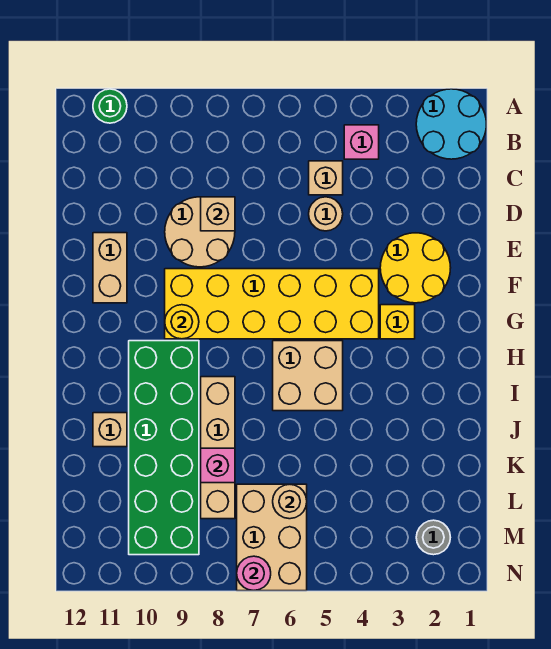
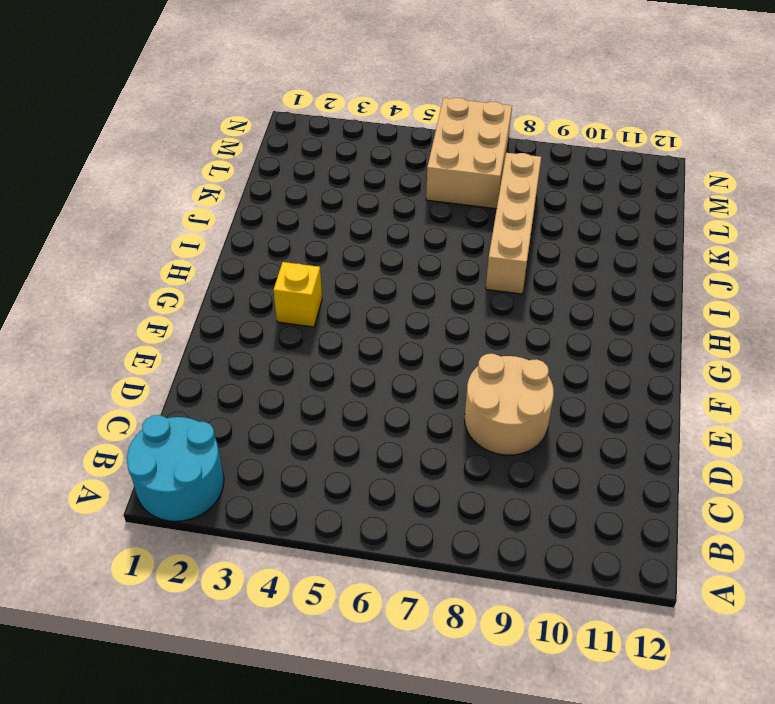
none -> green 1x1 round brick [93,89,127,123]
none -> pink 1x1 brick [344,125,379,159]
none -> tan 1x1 brick [309,161,343,195]

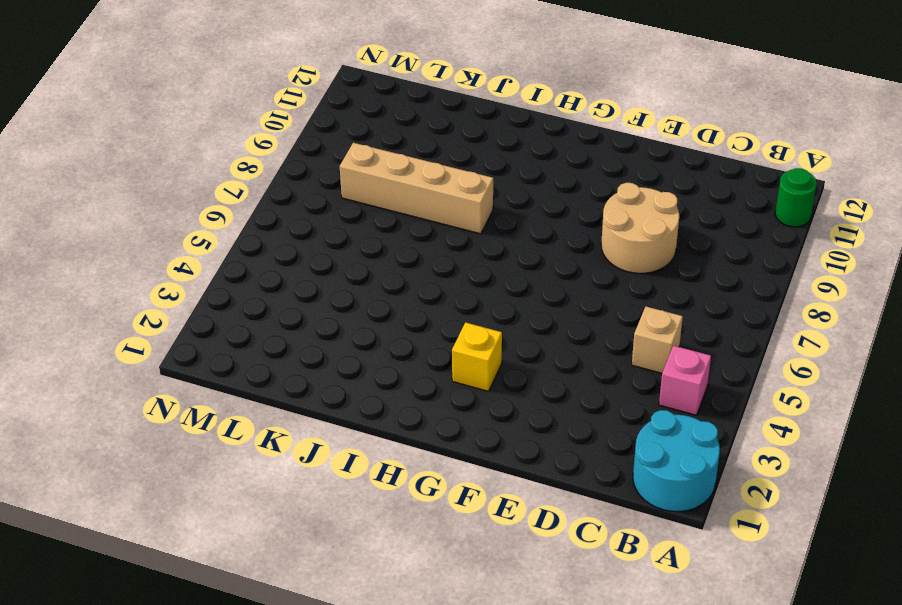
none -> tan 1x1 round brick [309,197,343,231]
none -> yellow 2x2 round brick [380,233,451,303]
none -> tan 1x2 brick [93,233,127,303]

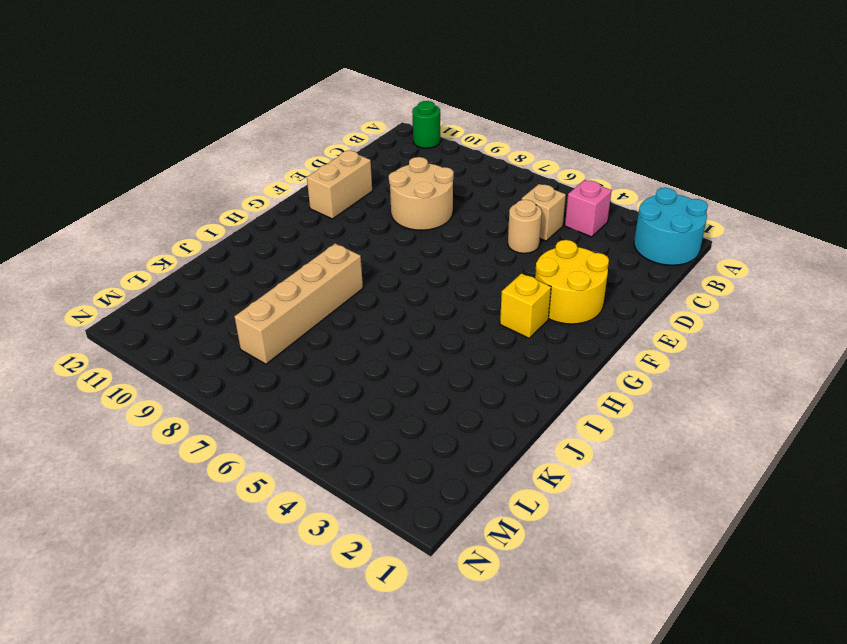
none -> yellow 2x6 brick [165,269,379,339]
none -> tan 2x2 brick [273,341,343,411]
none -> green 2x6 brick [129,341,199,555]

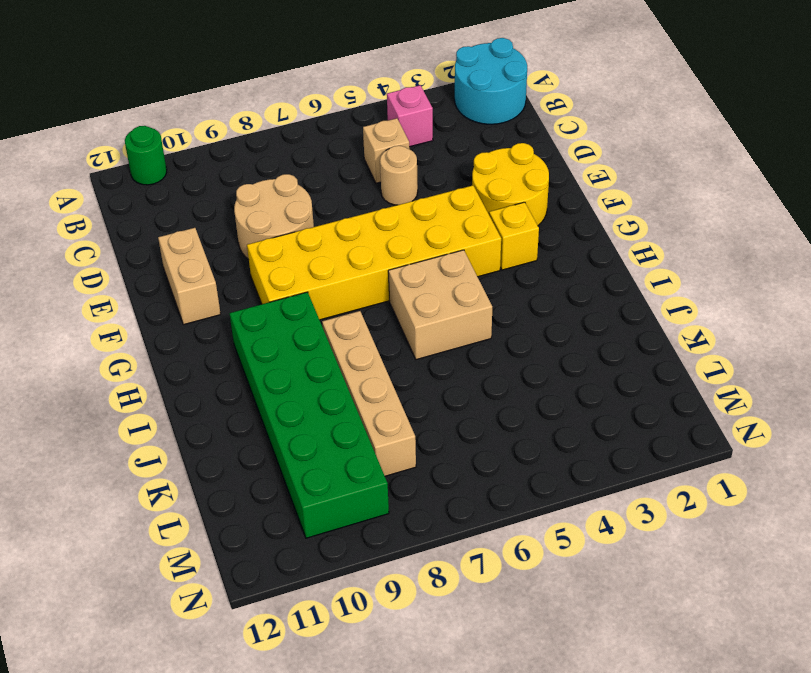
none -> tan 1x1 brick [93,413,127,447]
none -> tan 2x3 brick [237,484,307,591]
none -> grey 1x1 round brick [416,520,450,555]

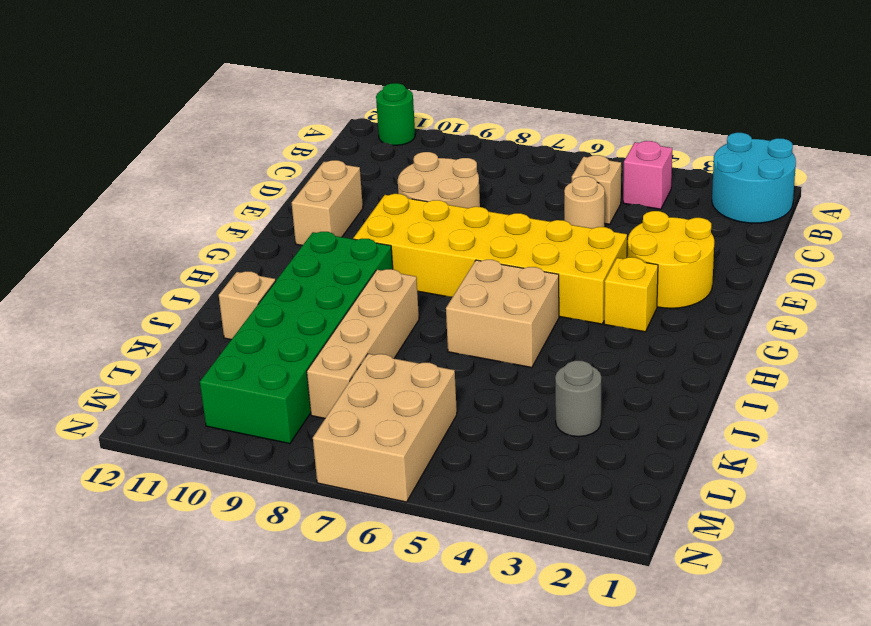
grey 1x1 round brick [555,361,601,437] -> grey 1x1 round brick moved to [416,520,450,555]
none -> tan 1x1 brick [201,197,235,231]
none -> yellow 1x1 round brick [165,305,199,339]
none -> pink 1x1 brick [201,448,235,483]

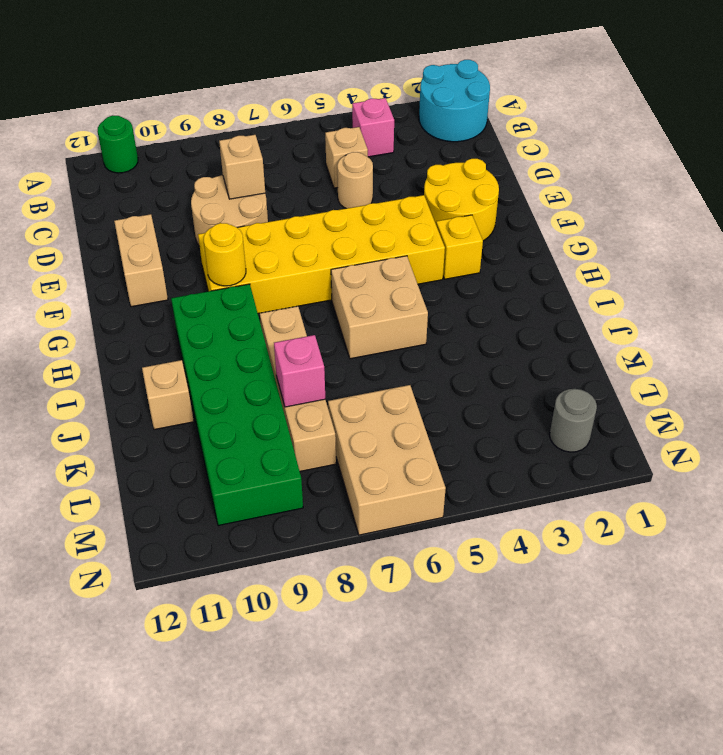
none -> tan 1x1 round brick [273,484,307,519]
none -> pink 1x1 round brick [237,556,271,591]

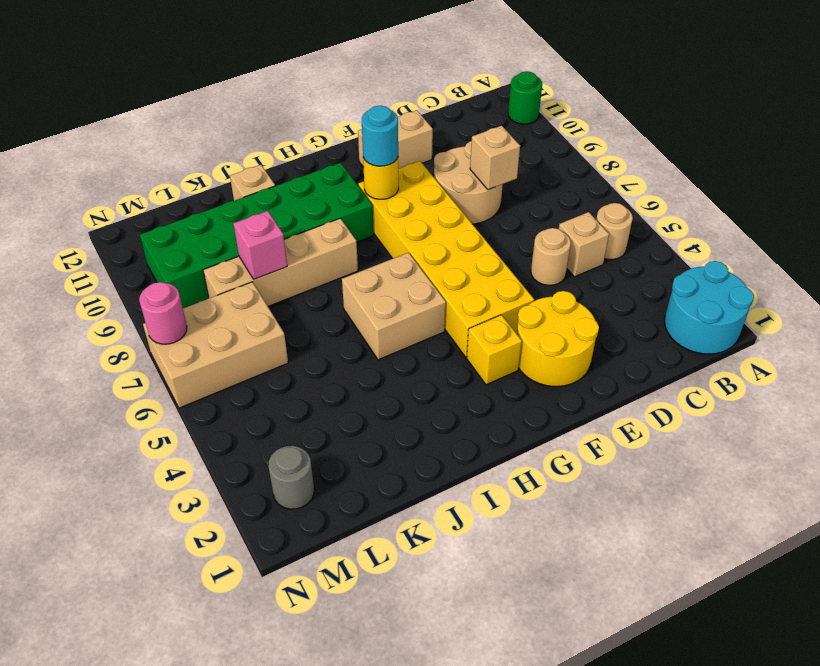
tan 1x1 round brick [596,203,633,259] -> tan 1x1 round brick moved to [273,484,307,519]
cyan 1x1 round brick [362,106,398,166] -> none
none -> pink 1x1 brick [344,125,379,159]

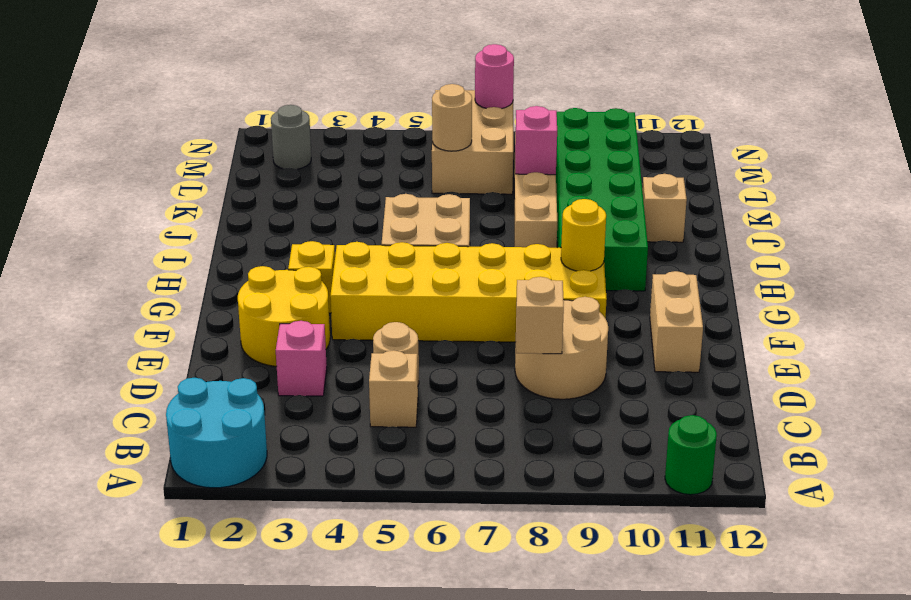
pink 1x1 brick [276,321,327,396] -> pink 1x1 brick moved to [344,125,379,159]

